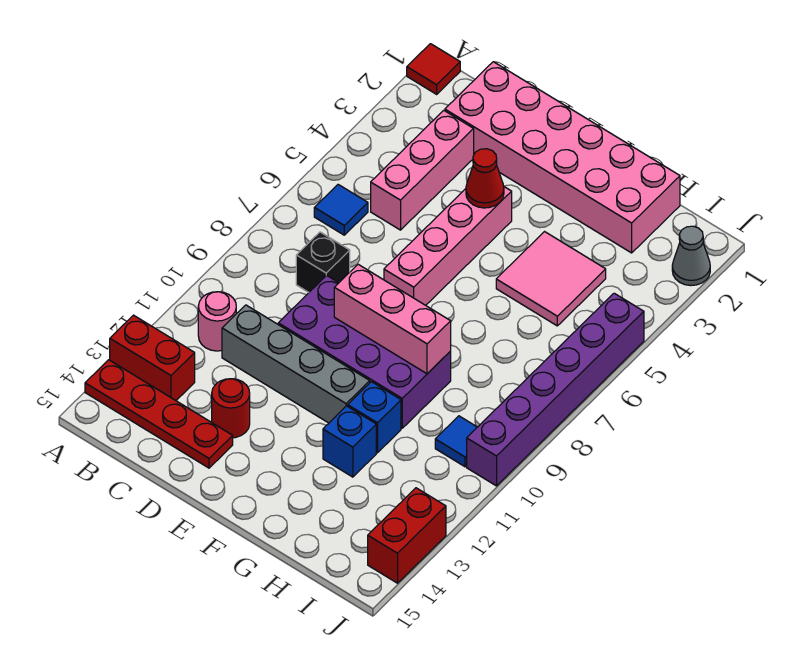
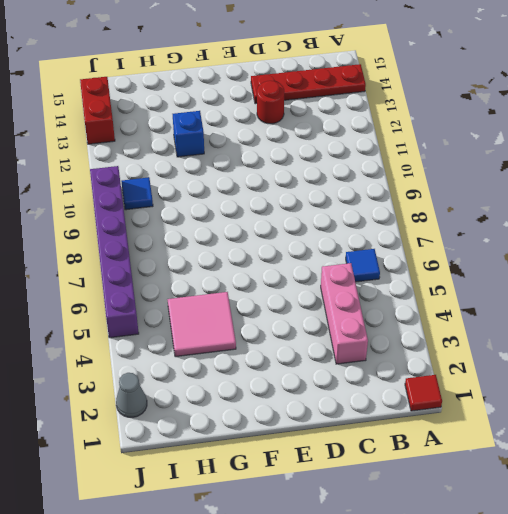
none -> red 1x2 brick [110,315,195,400]
none -> pink 1x1 round brick [198,292,236,351]
none -> pink 2x6 brick [445,62,680,253]

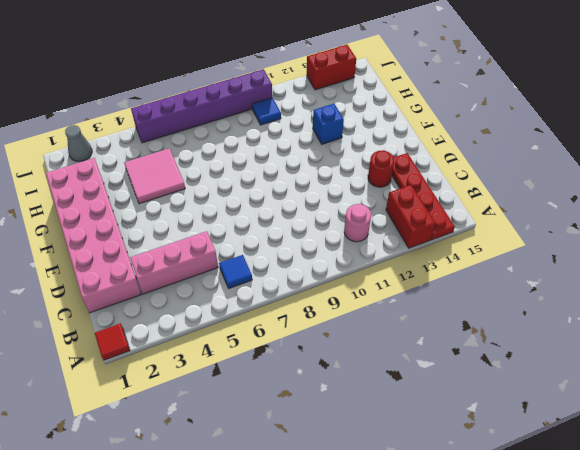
none -> black 1x1 brick [296,232,350,292]
none -> grey 1x4 brick [222,305,370,423]
none -> purple 2x4 brick [278,275,451,428]

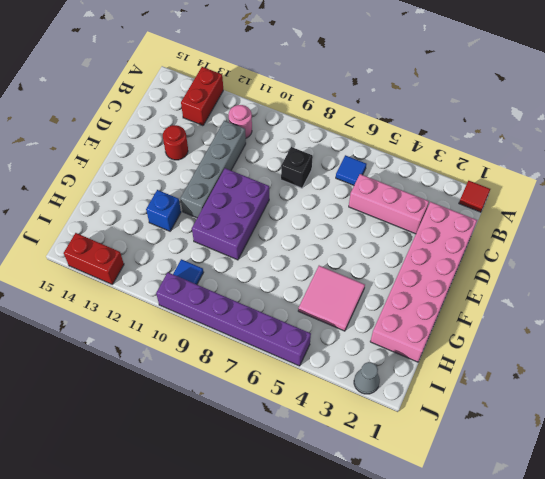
purple 2x3 brick [192,168,269,260] -> purple 2x4 brick [278,275,451,428]
none -> red 1x4 plate [85,360,233,468]
none -> pink 1x4 brick [384,187,512,305]
none -> blue 1x1 brick [348,382,401,453]

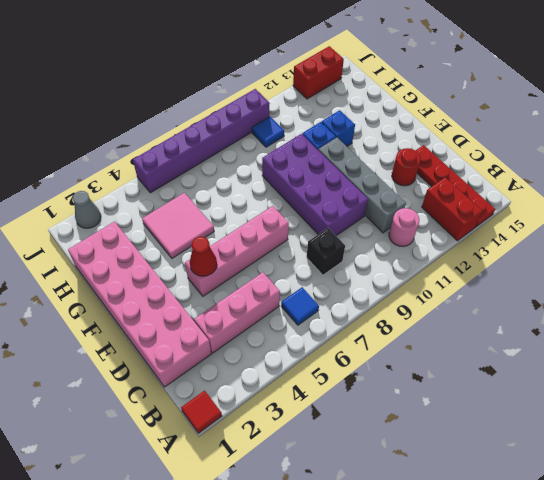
none -> pink 1x3 brick [334,264,451,374]

